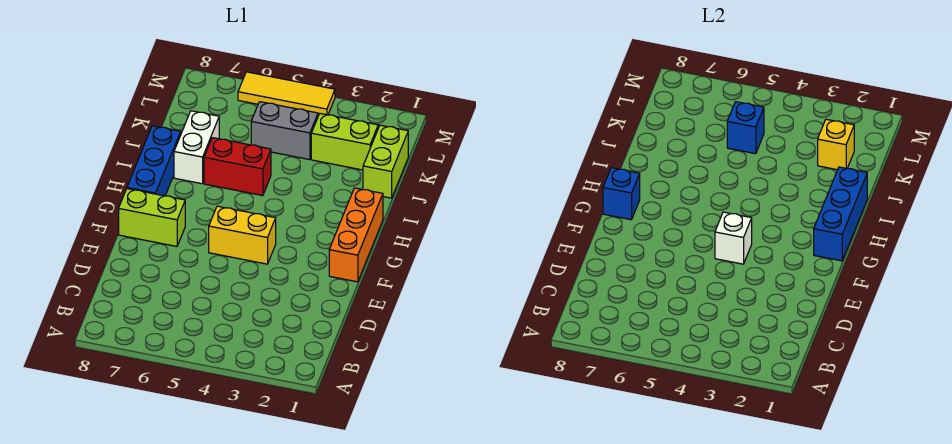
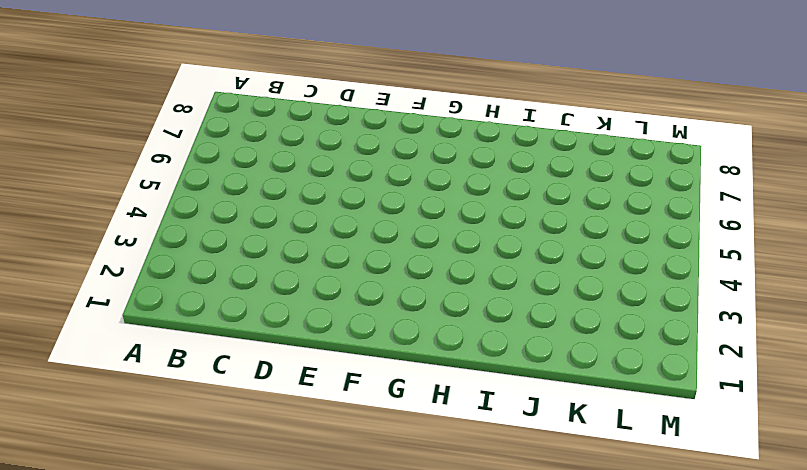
none -> orange 1x3 brick [329,188,383,282]
none -> yellow 1x2 brick [209,206,276,264]
none -> lime 1x2 brick [119,189,185,246]

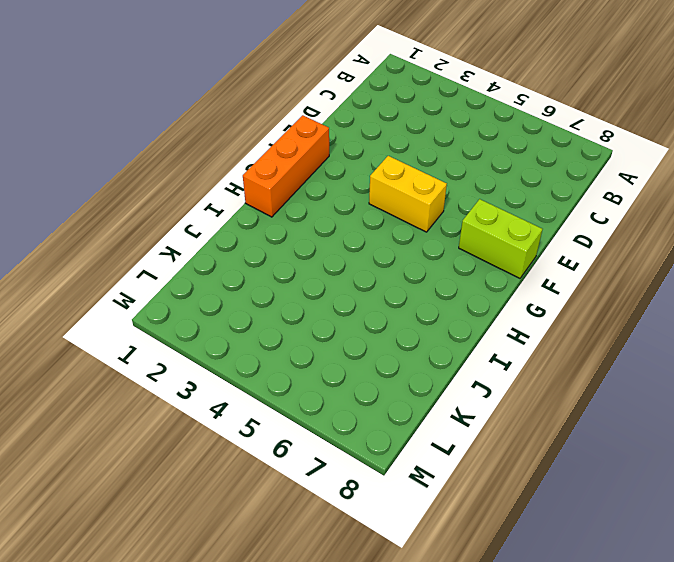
none -> blue 1x3 brick [127,126,181,196]
none -> red 1x2 brick [204,138,271,196]
none -> white 1x2 brick [174,111,219,184]

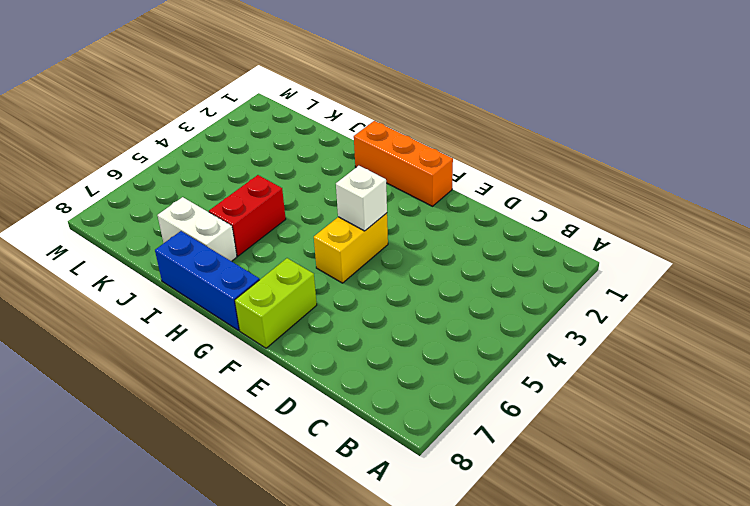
none -> lime 1x2 brick [363,125,408,198]
none -> lime 1x2 brick [311,114,378,170]
none -> grey 1x2 brick [251,102,318,160]

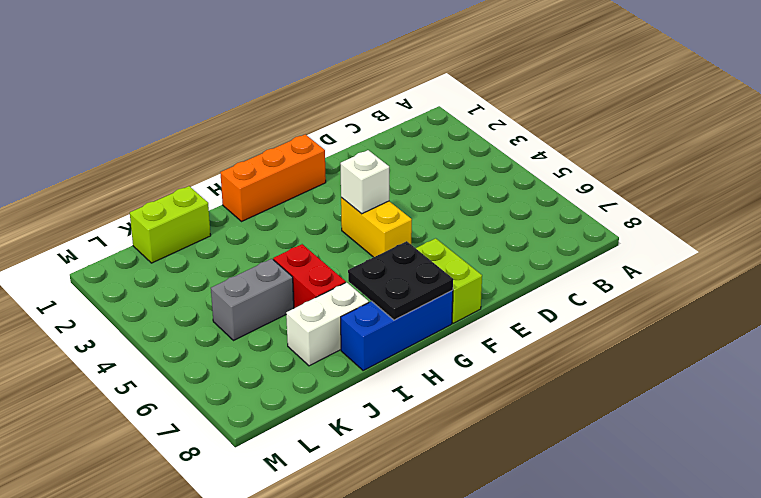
black 2x2 plate [348,241,453,320] -> blue 1x1 brick [603,168,640,220]
grey 1x2 brick [211,259,294,341] -> grey 1x2 brick turned to [251,102,318,160]
none -> lime 1x2 brick [311,114,378,170]
none -> yellow 1x3 tile [238,72,335,116]
none -> blue 1x3 brick [814,167,867,261]

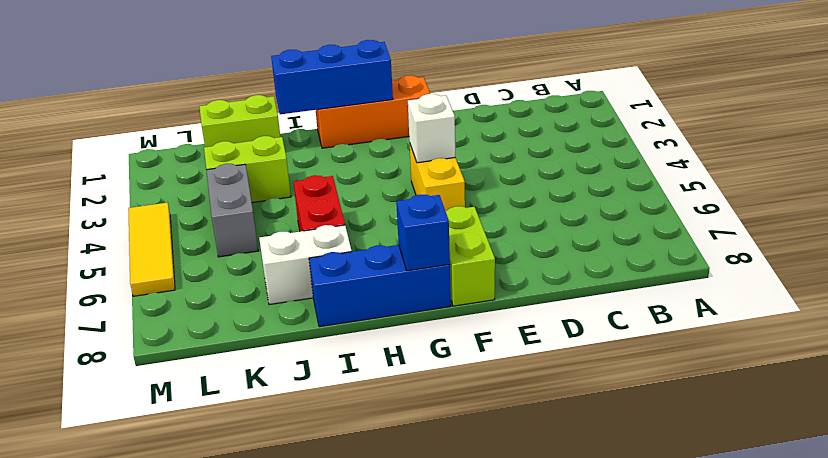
lime 1x2 brick [204,136,291,203] -> lime 1x2 brick turned to [311,114,378,170]
none -> yellow 1x1 brick [818,119,854,170]
none -> blue 1x1 brick [727,102,764,154]

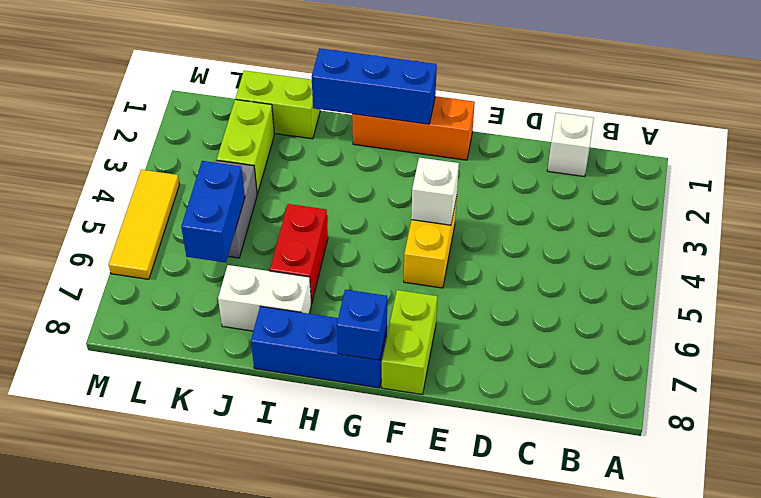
white 1x1 brick [547,113,594,177] -> none
blue 1x2 brick [181,161,245,263] -> blue 1x1 brick [727,102,764,154]
none -> yellow 1x1 brick [818,119,854,170]

